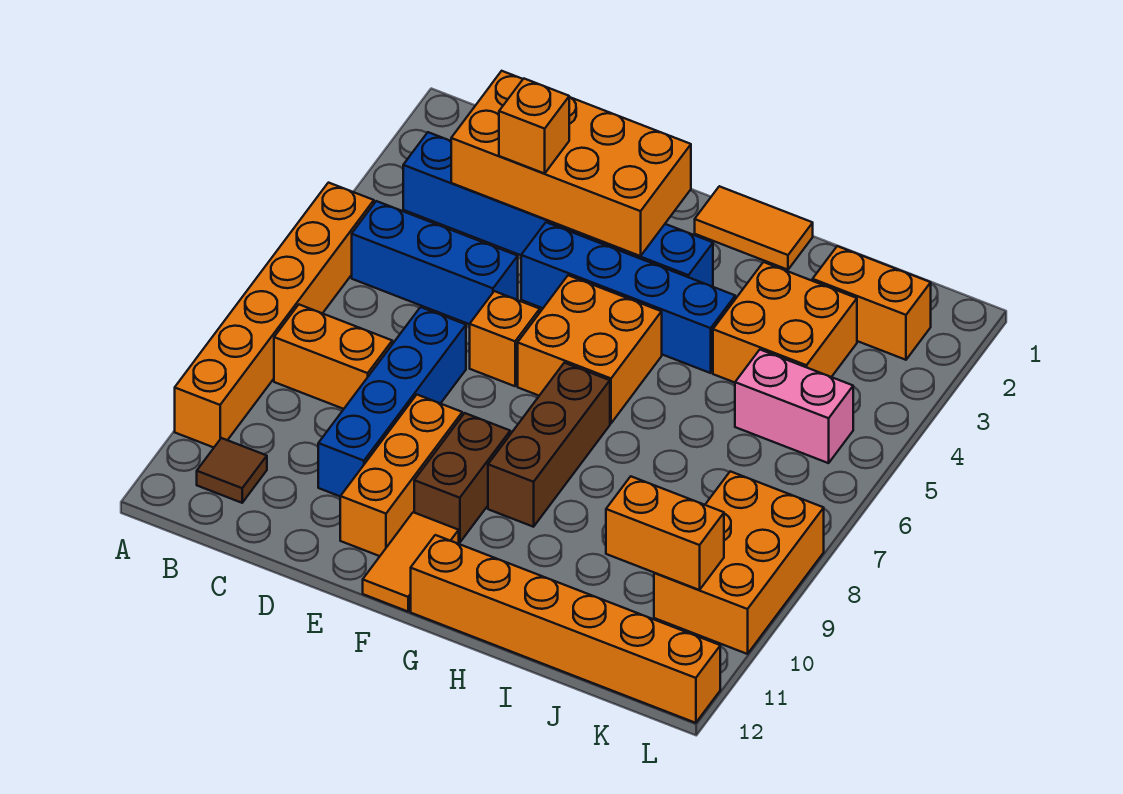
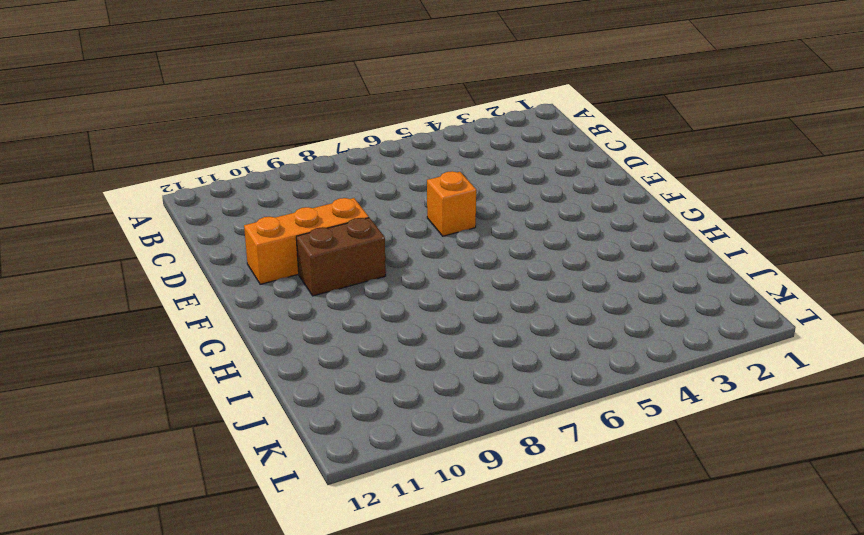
none -> orange 1x6 brick [175,183,374,447]
none -> blue 1x6 brick [403,132,713,287]
none -> blue 1x3 brick [352,201,518,324]

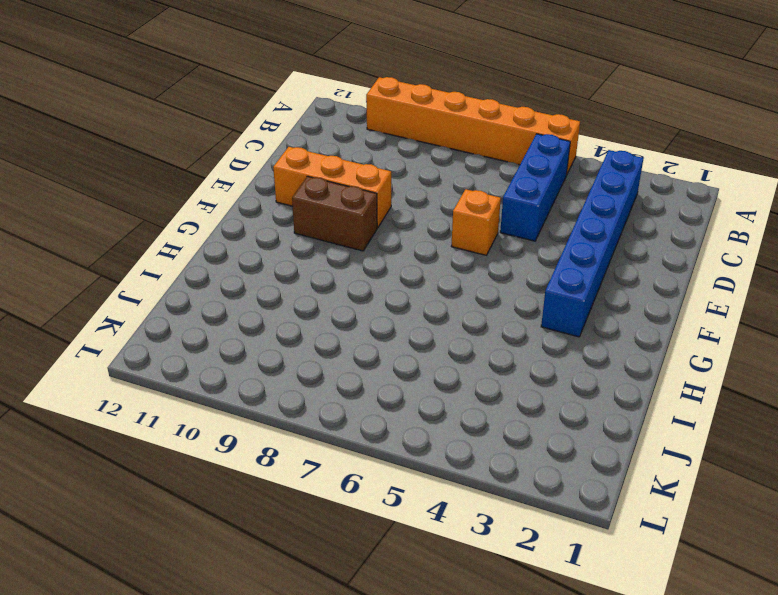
none -> orange 1x2 brick [274,305,392,409]
none -> brown 1x1 tile [197,438,267,503]
none -> blue 1x4 brick [318,307,466,496]

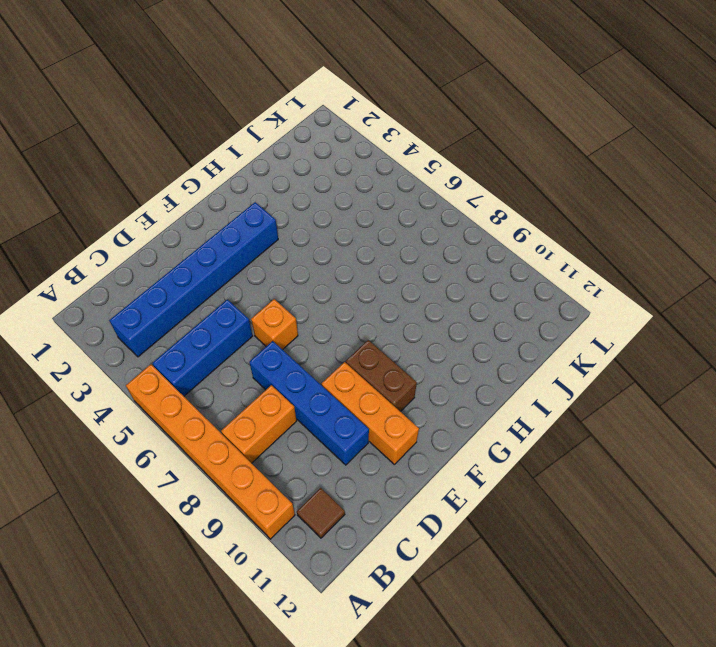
none -> blue 1x4 brick [521,222,735,373]
none -> orange 2x2 brick [518,275,662,423]
none -> orange 1x2 tile [363,512,459,611]

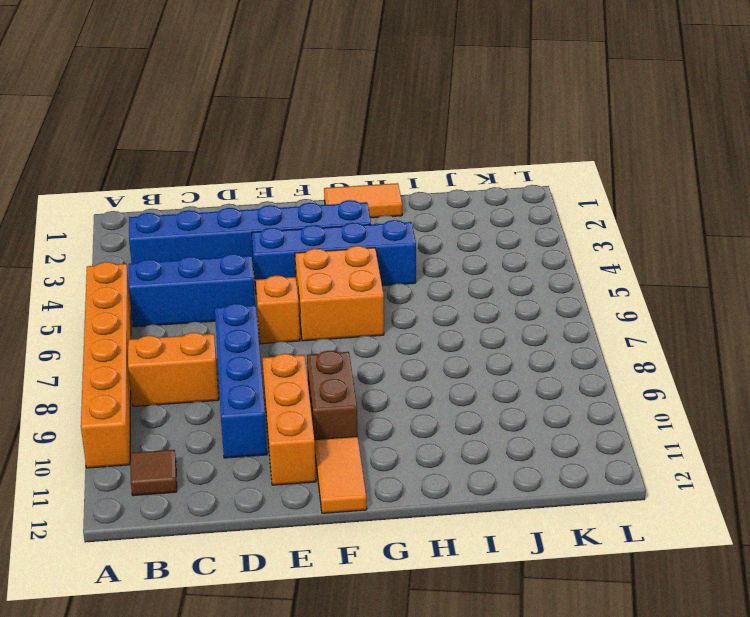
none -> brown 1x3 brick [488,363,610,527]
none -> orange 1x6 brick [411,535,720,723]
none -> orange 2x2 brick [713,262,857,382]

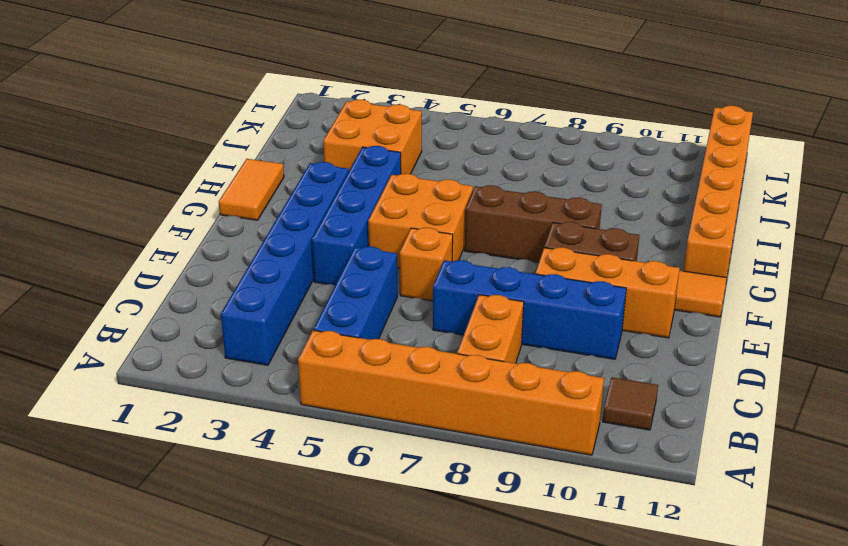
none -> orange 1x2 brick [813,246,931,360]
none -> pink 1x2 brick [735,350,853,463]
none -> orange 2x3 brick [654,471,824,654]

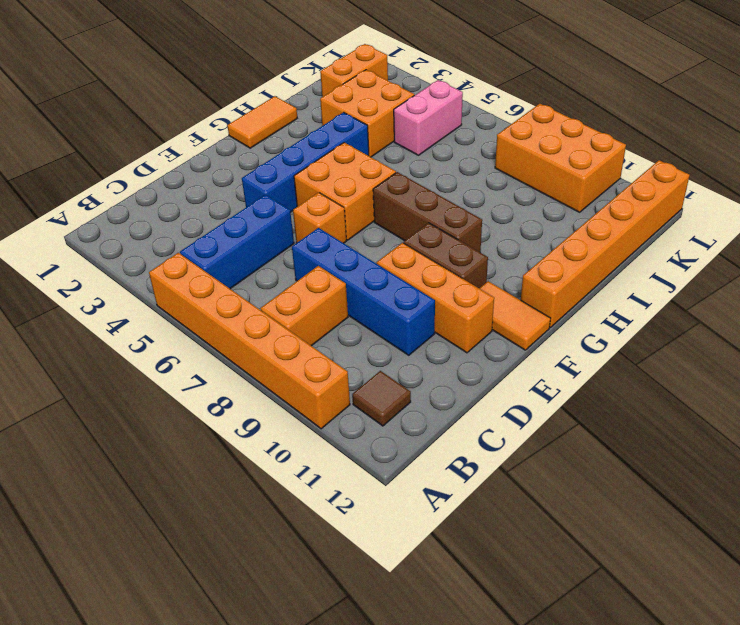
none -> blue 1x6 brick [403,132,713,287]
none -> orange 2x4 brick [451,71,691,256]
none -> orange 1x2 brick [606,476,724,590]

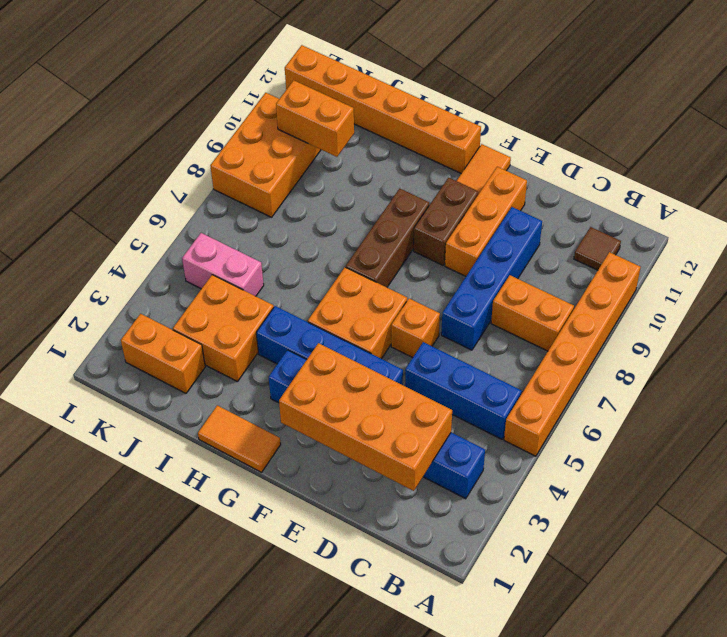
none -> orange 1x1 brick [499,79,569,174]

